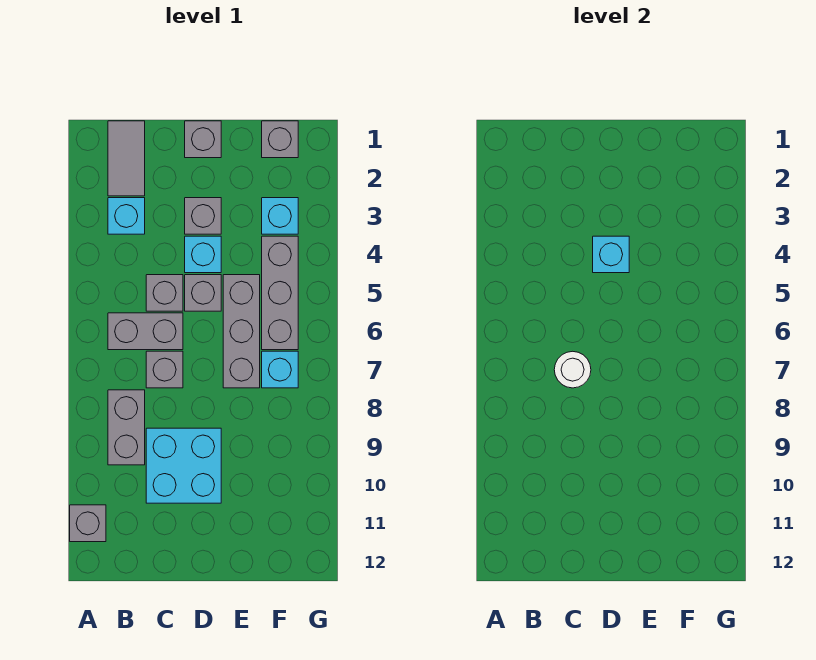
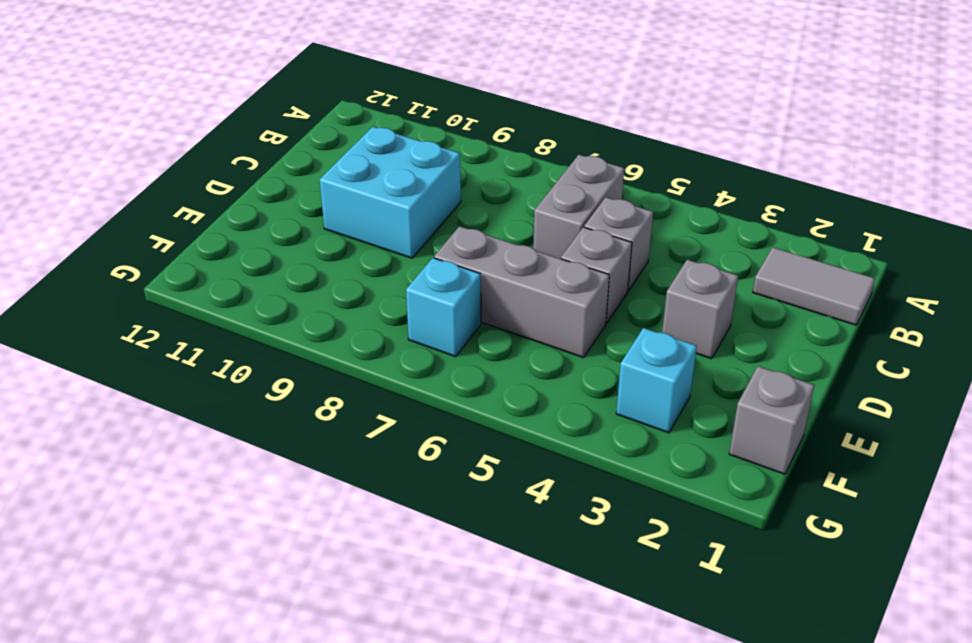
none -> grey 1x1 brick [70,505,106,542]
none -> cyan 1x1 brick [108,198,145,234]
none -> grey 1x2 brick [108,390,145,465]

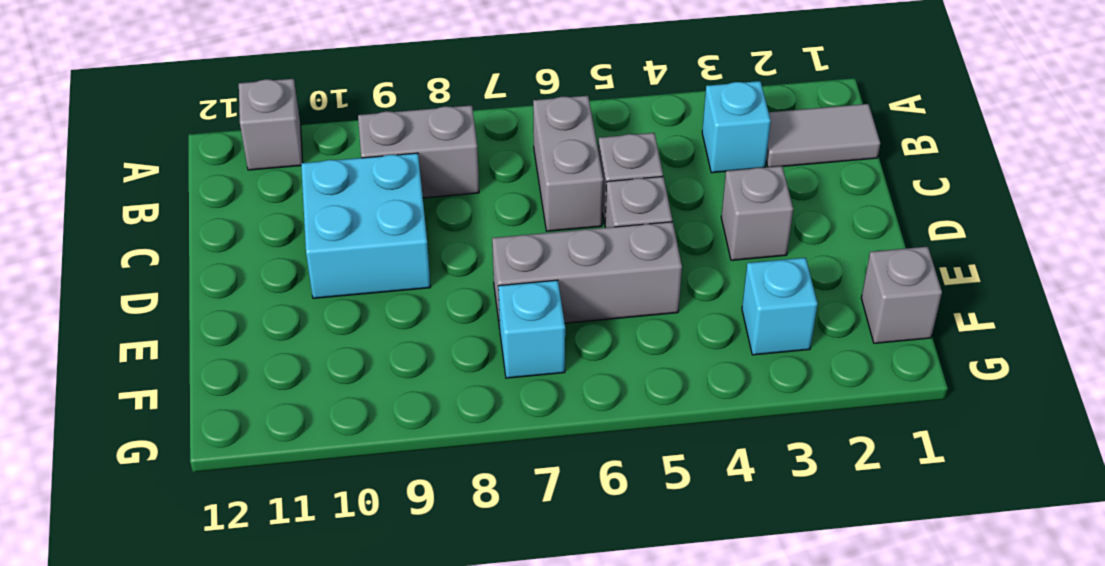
none -> grey 1x1 brick [146,351,183,388]
none -> grey 1x1 brick [185,121,221,158]
none -> cyan 1x1 brick [185,236,221,273]

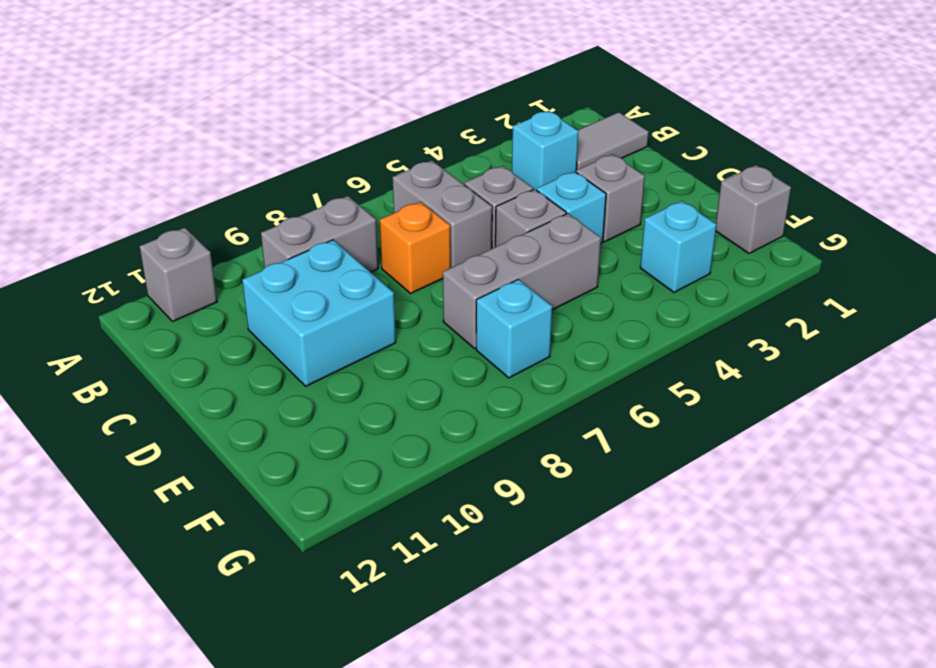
orange 1x1 brick [380,202,451,293] -> grey 1x1 brick [146,351,183,388]
none -> grey 1x1 brick [185,121,221,158]
none -> grey 1x3 brick [262,236,298,350]
none -> white 1x1 round brick [554,351,591,388]

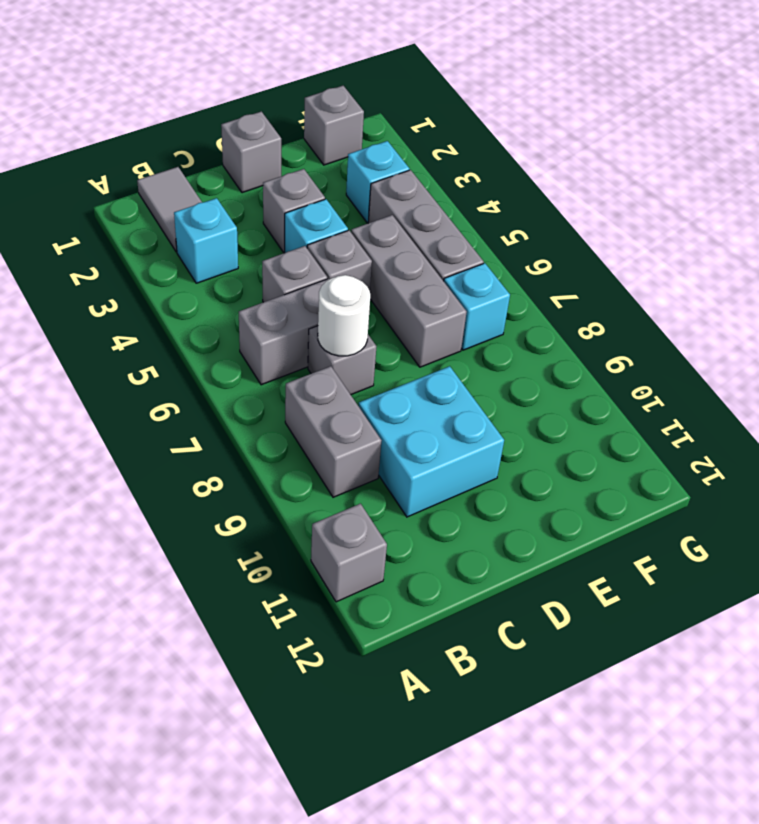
none -> cyan 1x1 brick [593,236,629,273]

